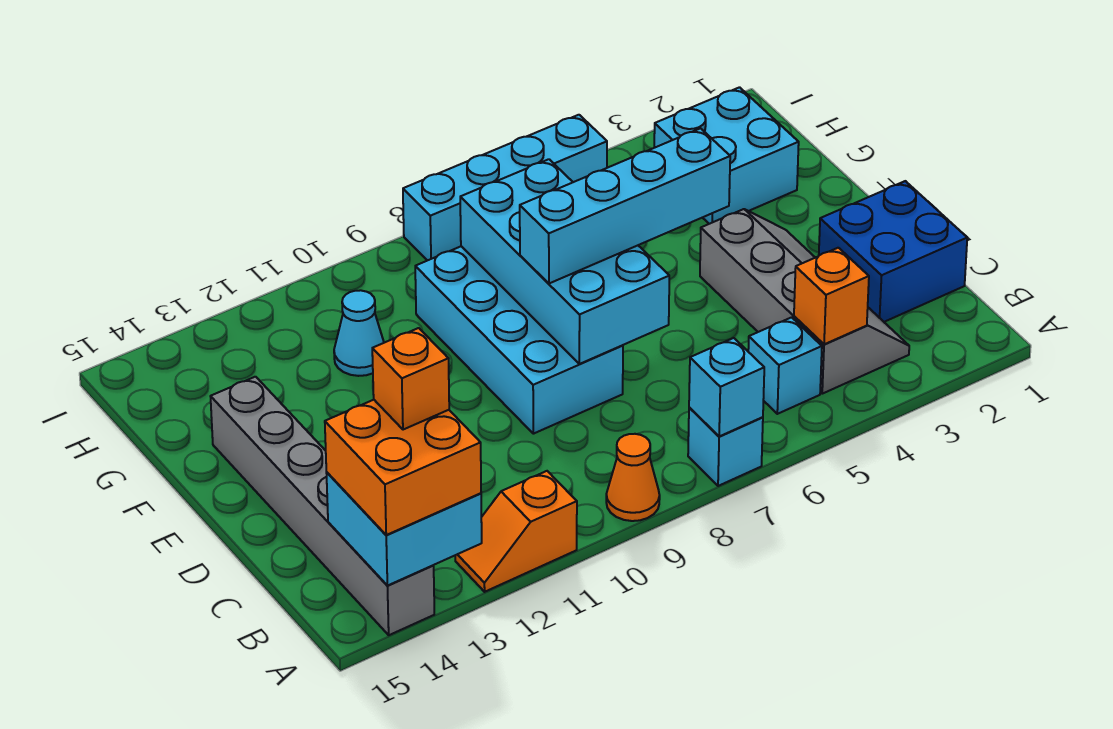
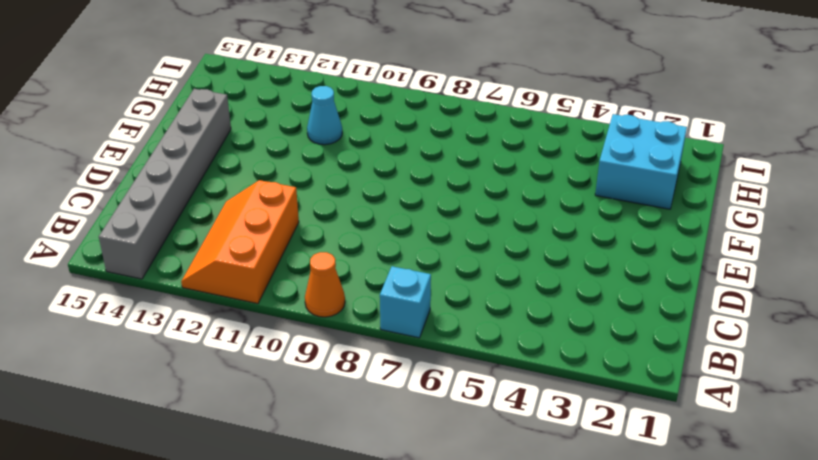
orange 2x3 slope [181,180,299,304] -> orange 1x2 slope [455,471,577,592]
none -> grey 2x4 slope [700,209,909,394]
none -> cyan 1x1 brick [748,317,822,414]
none -> blue 2x2 brick [819,181,967,322]

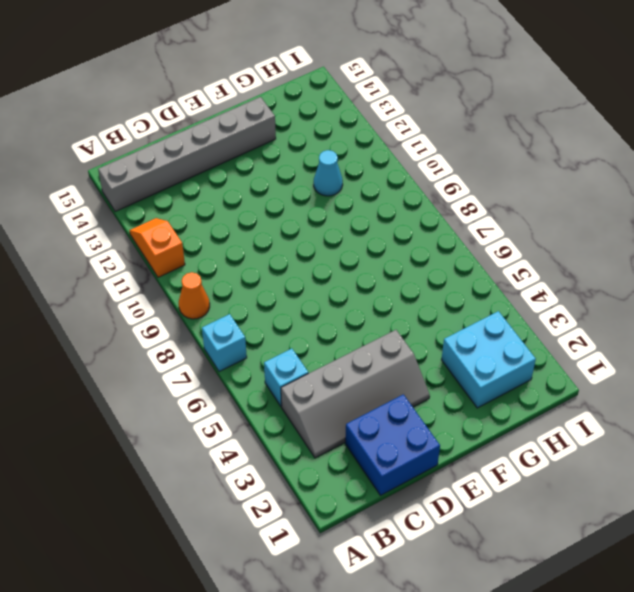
none -> cyan 2x4 brick [415,246,623,434]
none -> cyan 1x4 brick [403,115,607,261]
none -> cyan 1x1 brick [689,338,764,436]

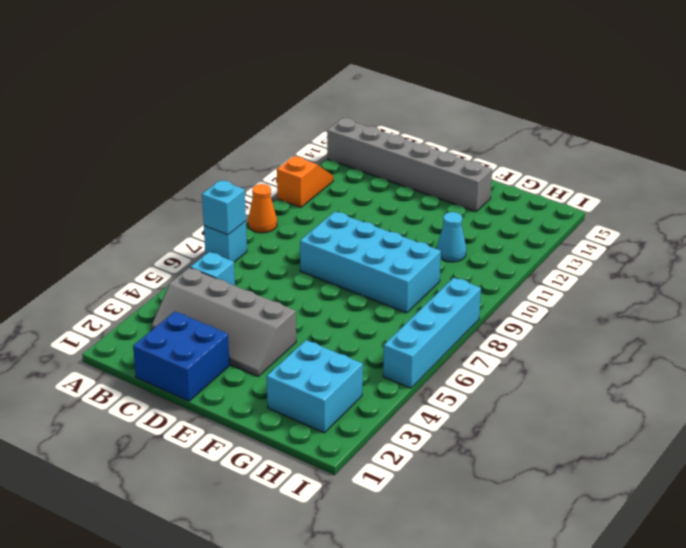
none -> cyan 2x2 brick [326,472,482,586]
none -> orange 1x1 brick [794,248,869,344]
none -> cyan 2x4 brick [460,159,669,364]

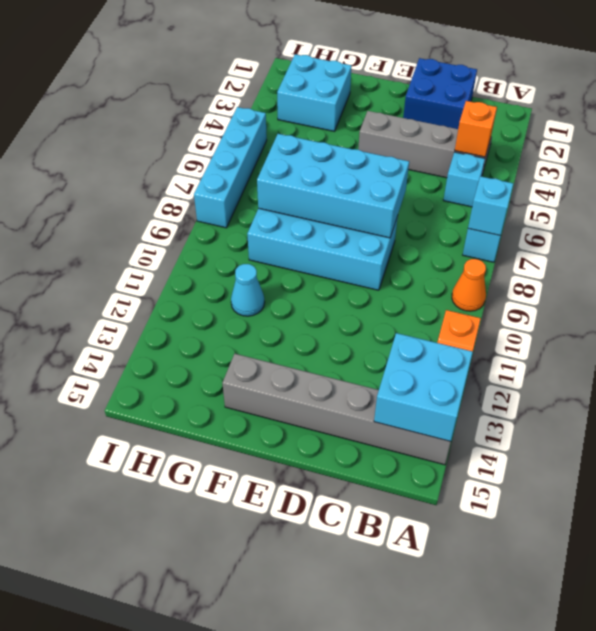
none -> orange 2x2 brick [325,400,481,535]
none -> cyan 1x4 brick [520,128,730,283]
none -> orange 1x1 brick [372,328,449,430]

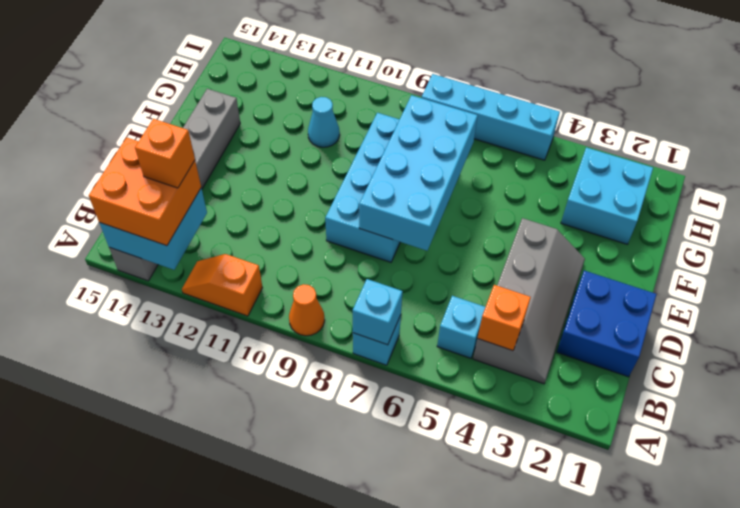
none -> cyan 1x4 brick [520,128,730,283]

